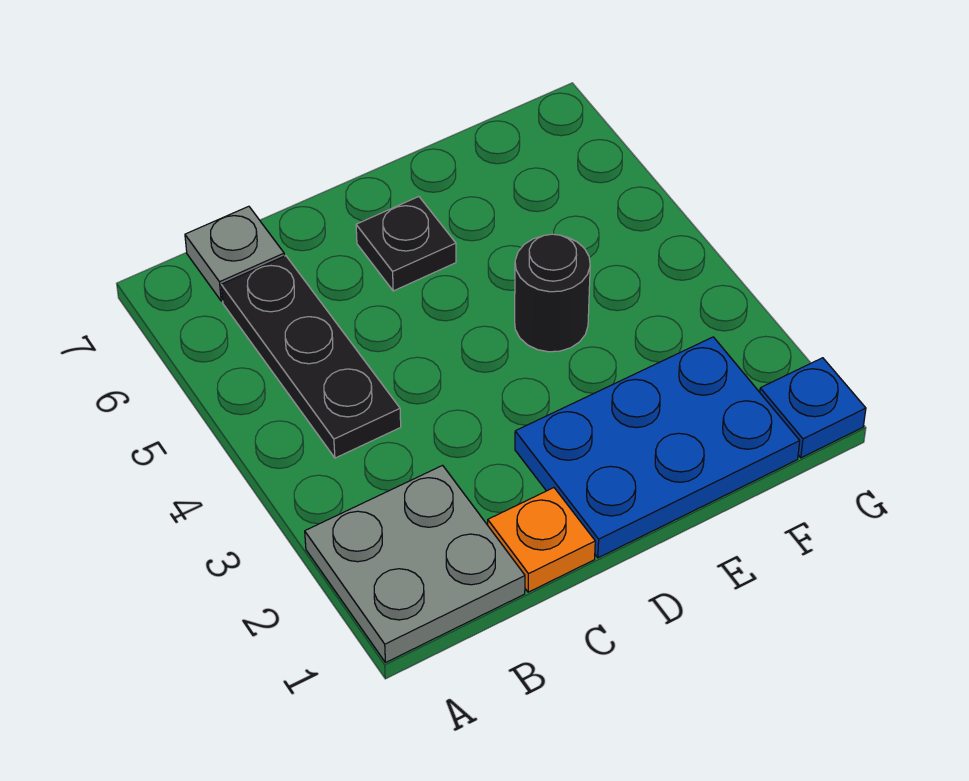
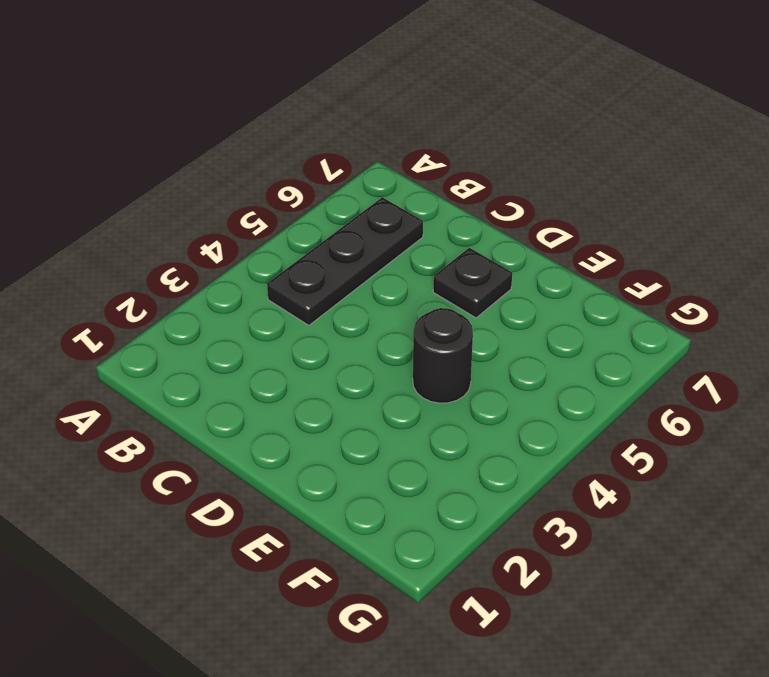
none -> grey 2x2 plate [305,465,525,663]
none -> grey 1x1 plate [185,206,284,301]

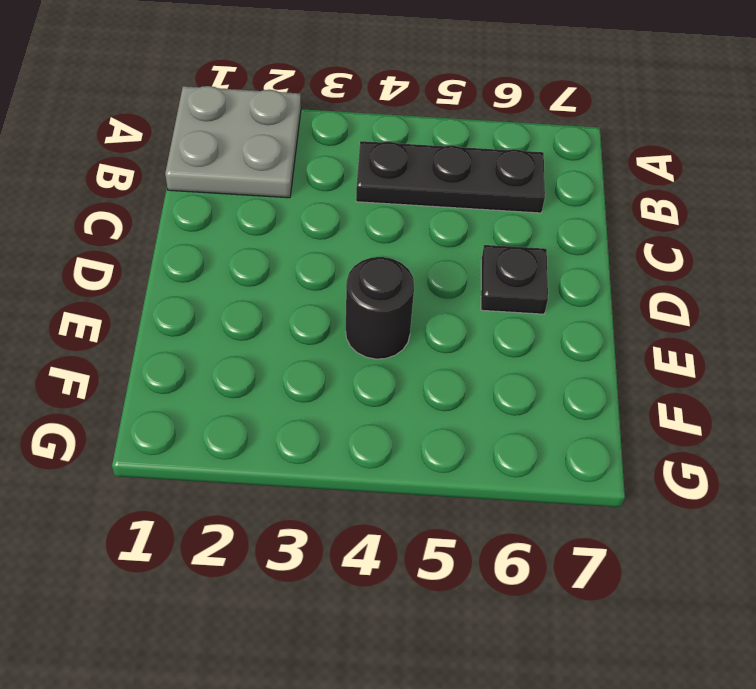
none -> grey 1x1 plate [185,206,284,301]
none -> orange 1x1 plate [488,488,595,592]

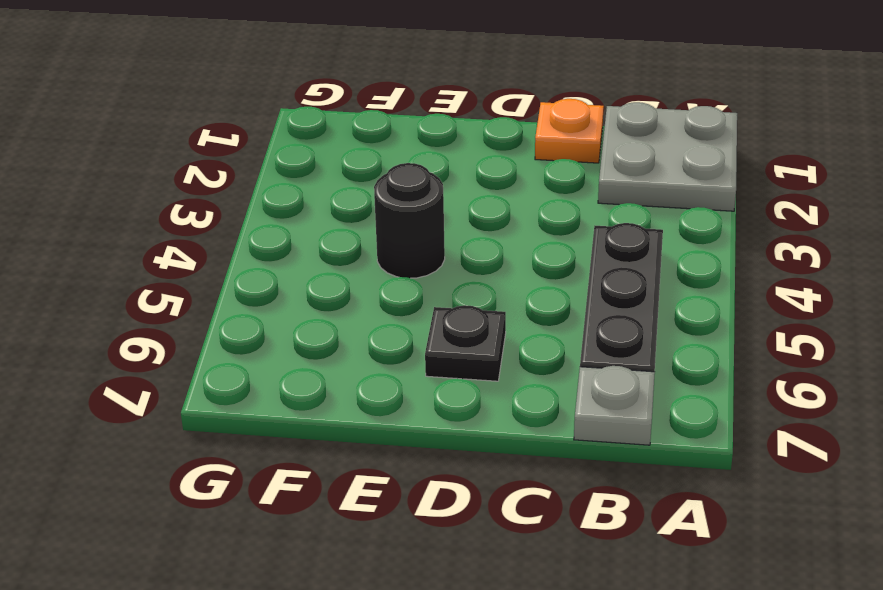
none -> blue 2x3 plate [515,337,800,558]
none -> blue 1x1 plate [760,358,866,458]

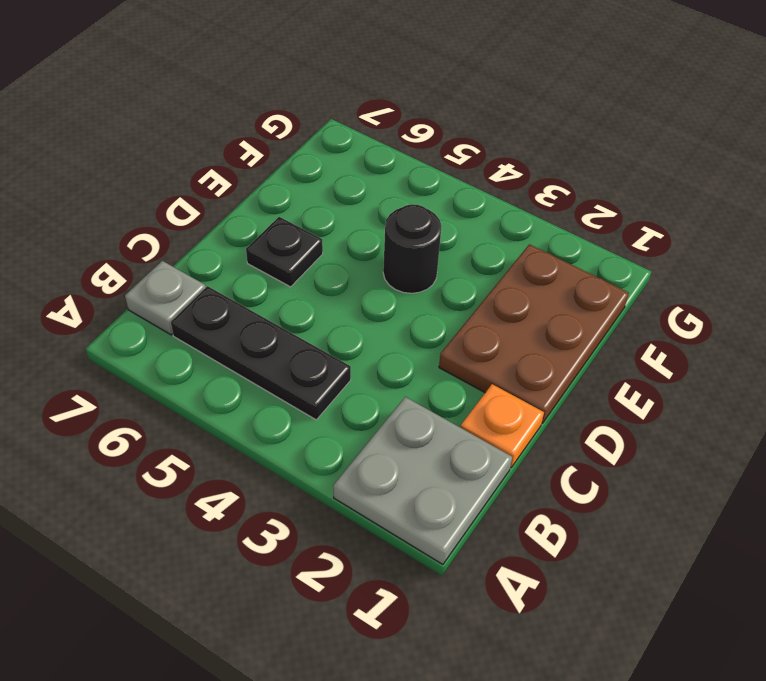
brown 2x3 plate [439,244,629,423] -> blue 2x3 plate [515,337,800,558]
none -> blue 1x1 plate [760,358,866,458]

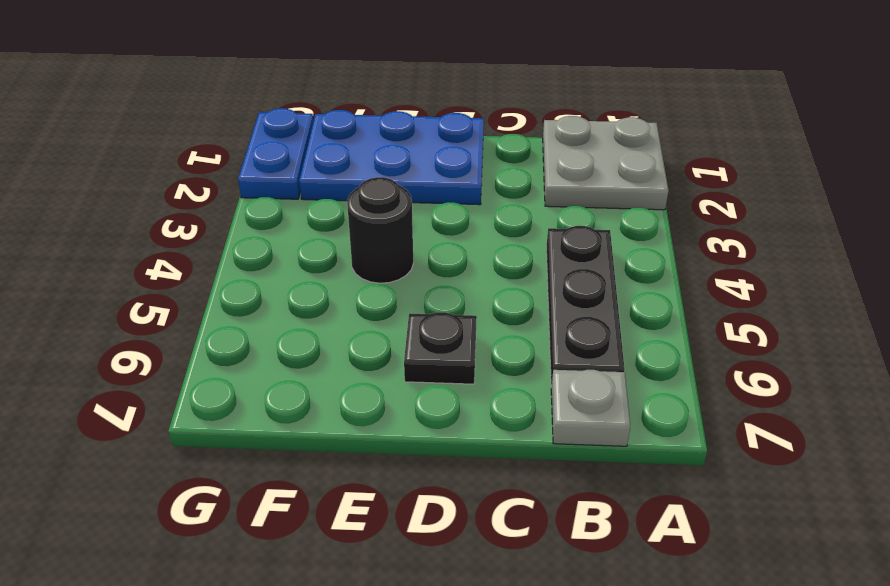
blue 1x2 plate [238,108,313,199] -> blue 1x1 plate [760,358,866,458]
none -> orange 1x1 plate [488,488,595,592]

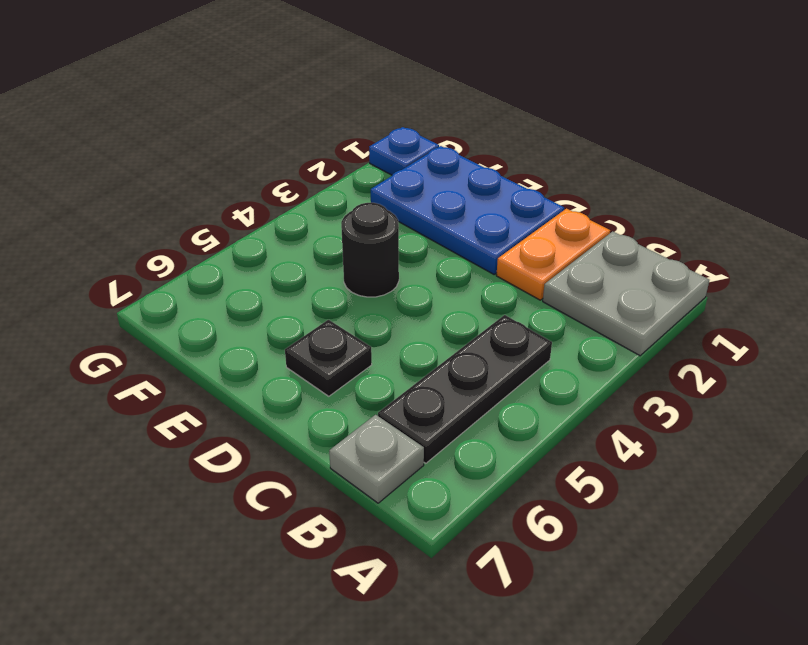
orange 1x2 plate [496,209,610,300] -> orange 1x1 plate [488,488,595,592]

